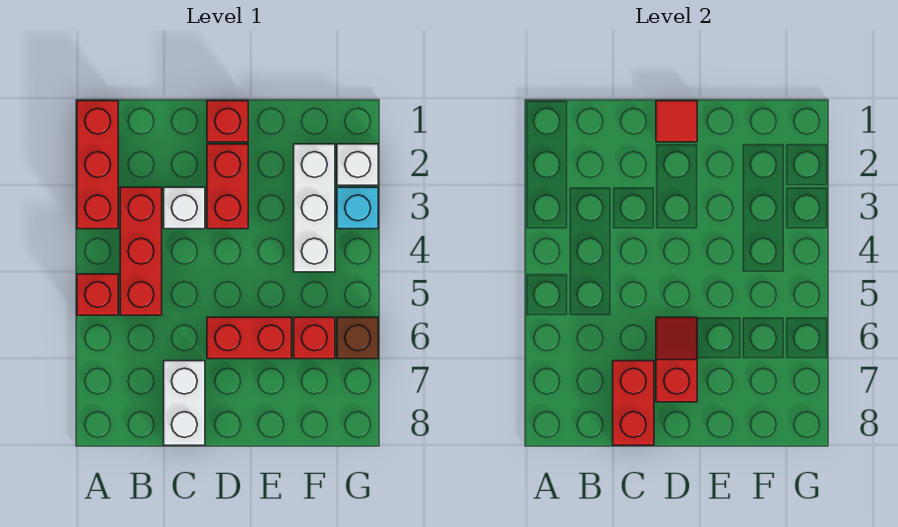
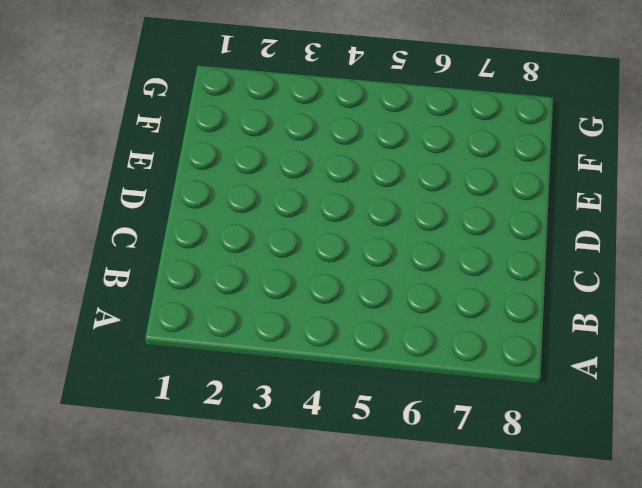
none -> red 1x3 brick [77,101,118,229]
none -> red 1x1 brick [77,274,118,315]
none -> red 1x3 brick [120,187,162,315]

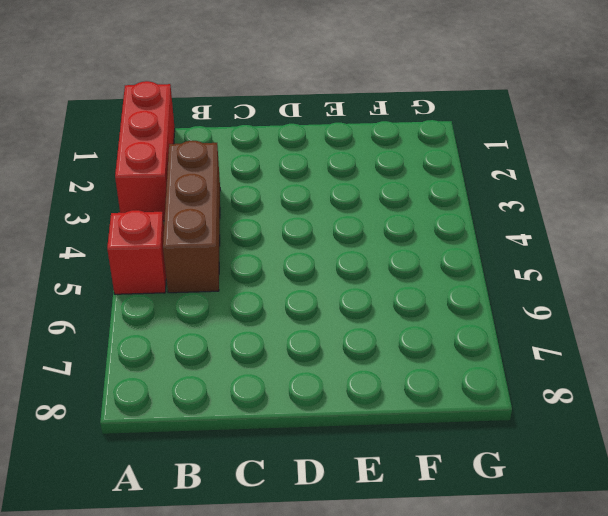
brown 1x3 brick [163,141,220,293] -> red 1x3 brick [120,187,162,315]
none -> white 1x1 brick [164,187,205,229]
none -> white 1x2 brick [164,361,205,445]
none -> red 1x1 brick [207,101,248,142]

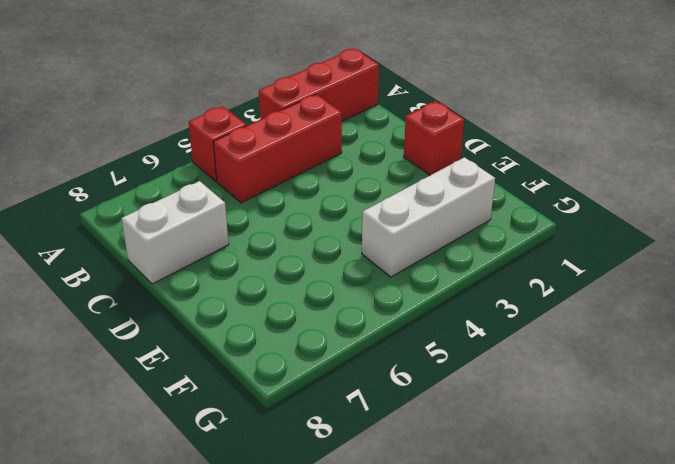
none -> white 1x1 brick [164,187,205,229]
none -> red 1x2 brick [207,144,248,229]
none -> red 1x2 brick [207,317,292,359]

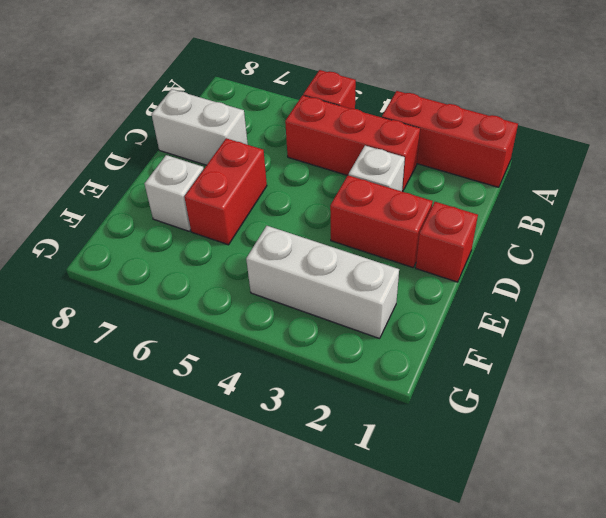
white 1x1 brick [144,155,204,231] -> white 1x1 brick moved to [337,144,378,185]
none -> red 1x1 brick [294,317,335,359]
none -> cyan 1x1 brick [337,187,378,229]
none -> brown 1x1 brick [337,317,378,359]

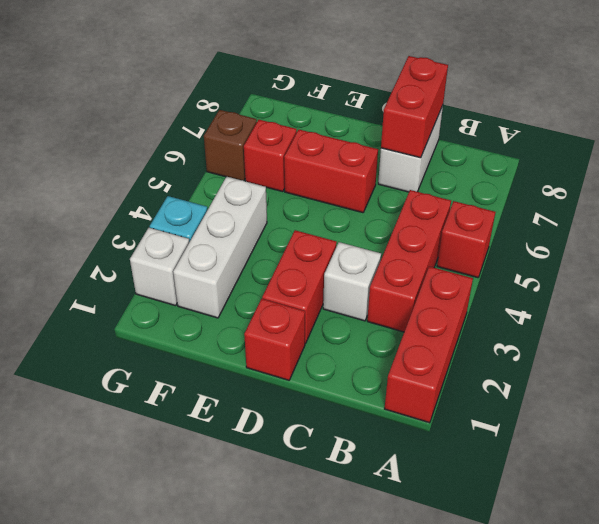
none -> red 1x1 tile [656,101,697,142]
none -> red 1x2 slope [656,317,697,402]

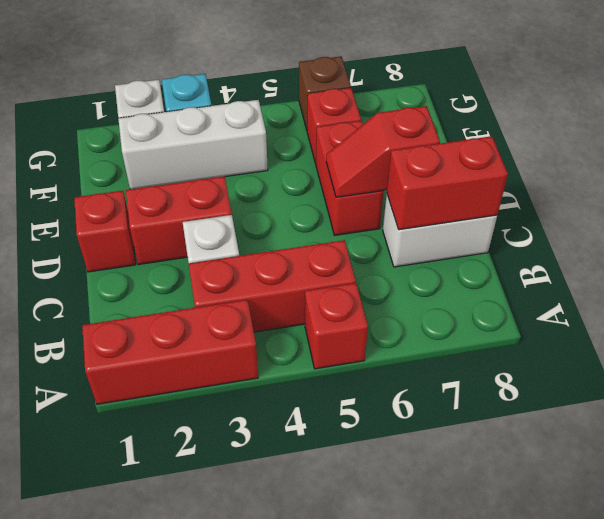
none -> red 1x1 tile [656,101,697,142]

